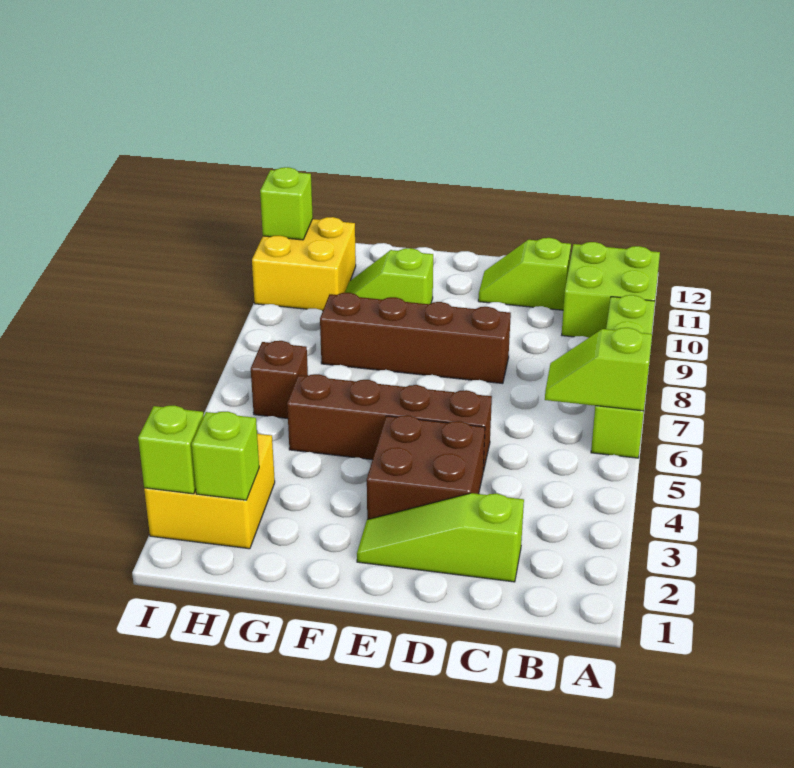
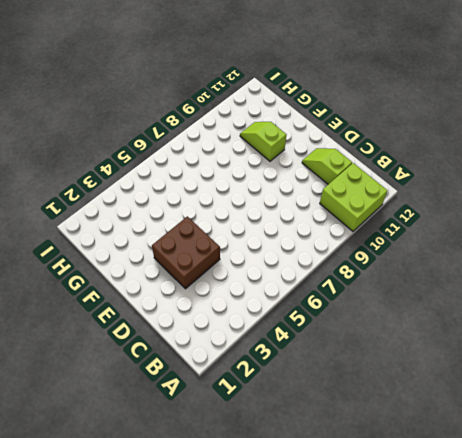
none -> lime 1x4 brick [591,295,655,458]
none -> lime 1x3 slope [357,493,524,582]
none -> brown 1x4 brick [287,374,492,472]

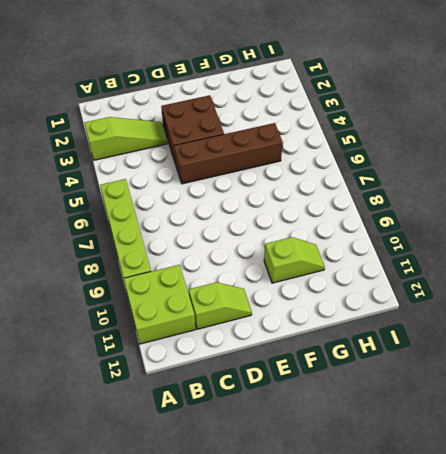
lime 1x3 slope [85,117,168,160] -> lime 1x3 slope moved to [357,493,524,582]
none -> brown 1x4 brick [320,293,511,384]
none -> yellow 2x2 brick [144,434,275,549]
none -> brown 1x1 brick [251,341,308,418]

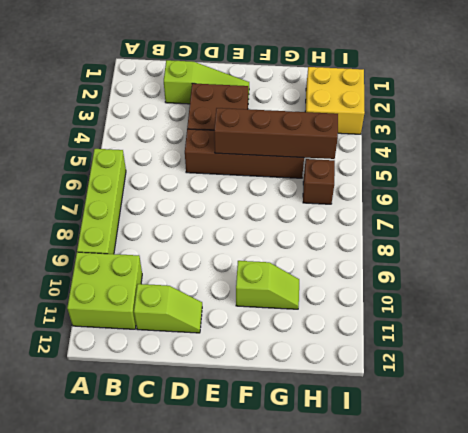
brown 1x4 brick [214,108,338,159] -> brown 1x4 brick moved to [320,293,511,384]
none -> yellow 2x2 brick [252,217,356,311]
none -> lime 1x2 slope [545,328,652,411]
none -> lime 1x1 brick [192,411,259,500]

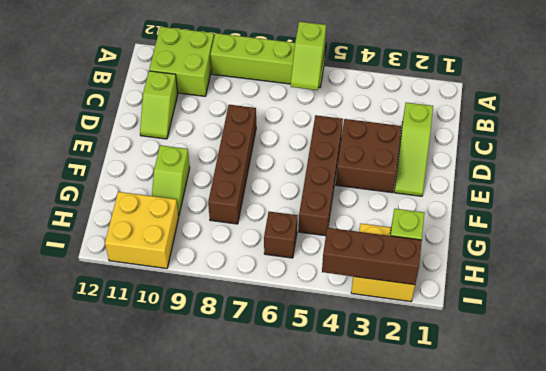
brown 1x3 brick [322,228,422,285] -> lime 1x1 brick [138,406,204,494]
none -> lime 1x1 brick [260,167,313,240]

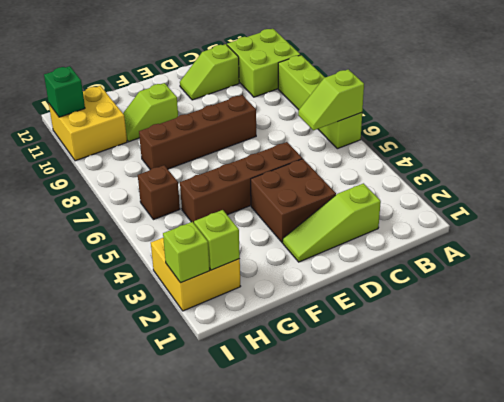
green 1x1 brick [44,66,85,117] -> lime 1x1 brick [260,167,313,240]

